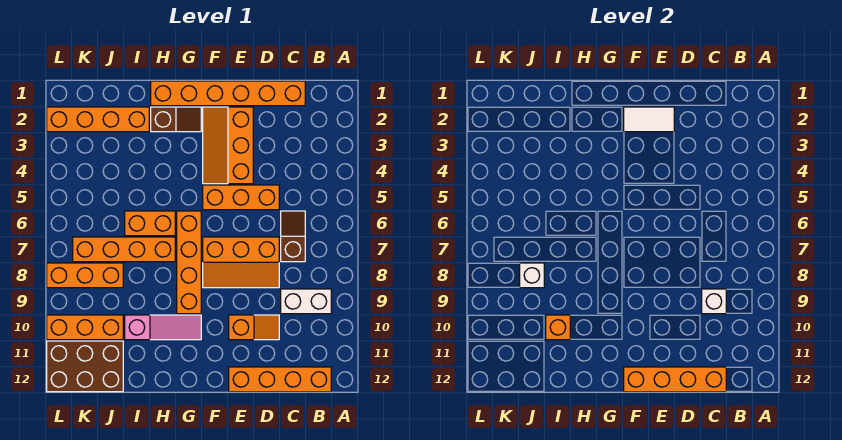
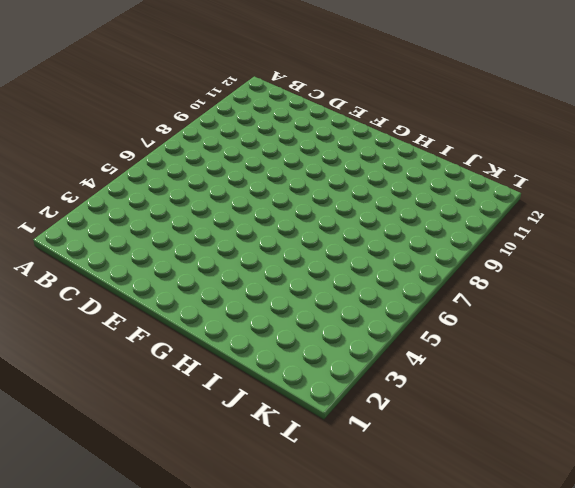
none -> white 1x2 brick [281,289,331,314]
none -> orange 1x4 brick [229,367,331,392]
none -> orange 1x6 brick [151,81,305,106]

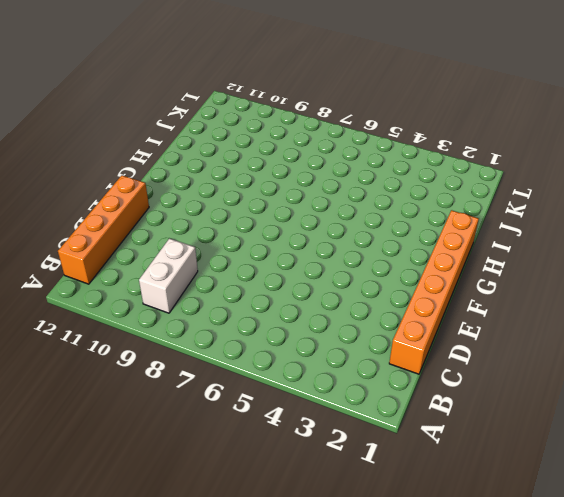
none -> brown 1x2 slope [281,211,305,262]
none -> orange 1x3 brick [203,185,279,210]
none -> orange 2x3 slope [203,237,279,288]

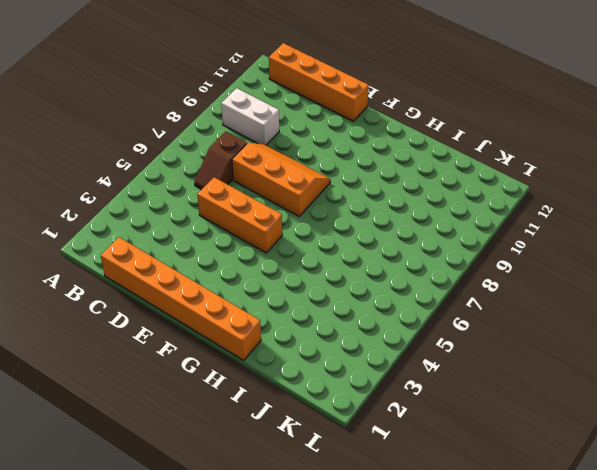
none -> orange 1x2 slope [229,315,279,340]
none -> orange 2x3 slope [203,107,253,184]
none -> brown 1x2 slope [151,107,201,132]

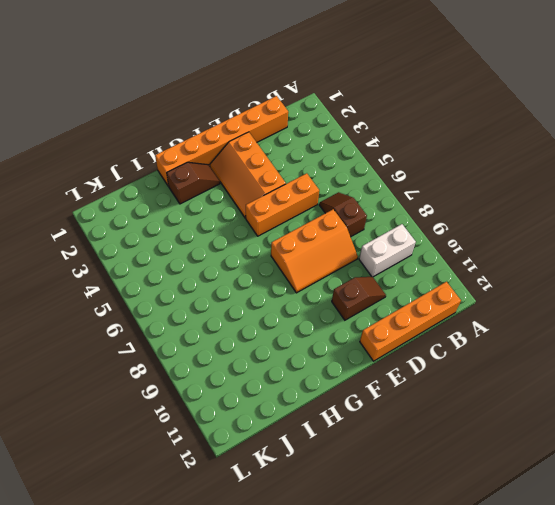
brown 1x2 slope [332,277,386,320] -> orange 1x2 slope [229,315,279,340]
none -> orange 1x4 brick [177,211,201,314]
none -> pink 1x3 slope [125,315,201,340]
none -> orange 1x2 brick [125,211,175,236]

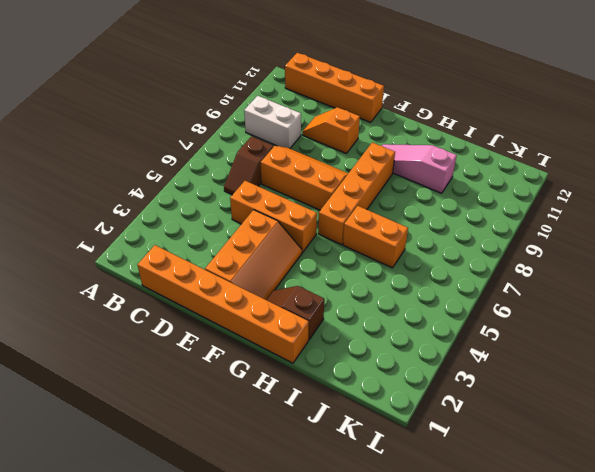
none -> orange 1x4 brick [73,237,175,262]
none -> orange 1x4 brick [47,107,149,132]
none -> orange 1x3 brick [47,263,123,288]

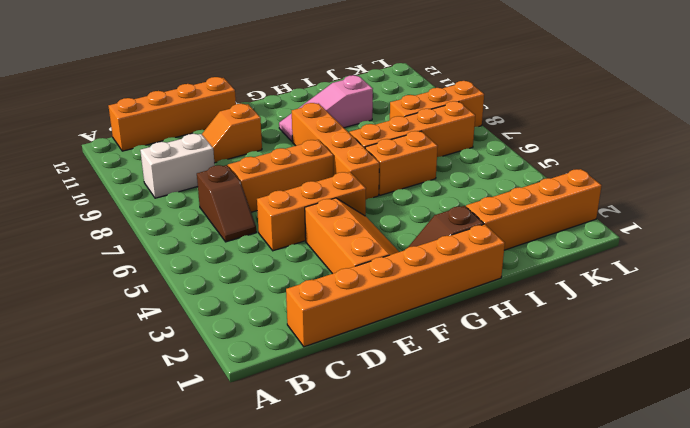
none -> orange 1x3 brick [47,315,123,340]
none -> brown 2x3 brick [47,341,123,392]
none -> white 1x1 brick [702,289,726,314]

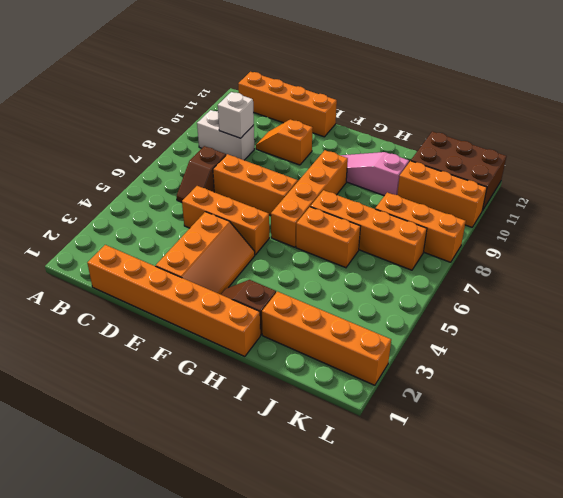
none -> orange 1x4 brick [624,367,726,392]
none -> white 1x2 tile [624,107,674,132]
none -> orange 1x1 brick [546,315,570,340]

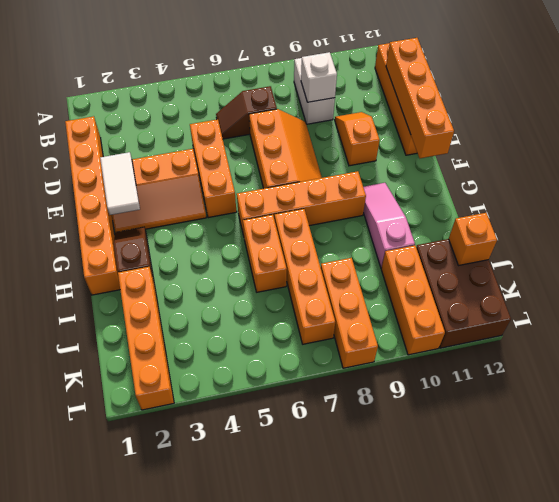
orange 1x1 brick [449,213,497,266] -> orange 1x1 brick moved to [546,315,570,340]
none -> white 1x1 brick [520,263,544,288]

